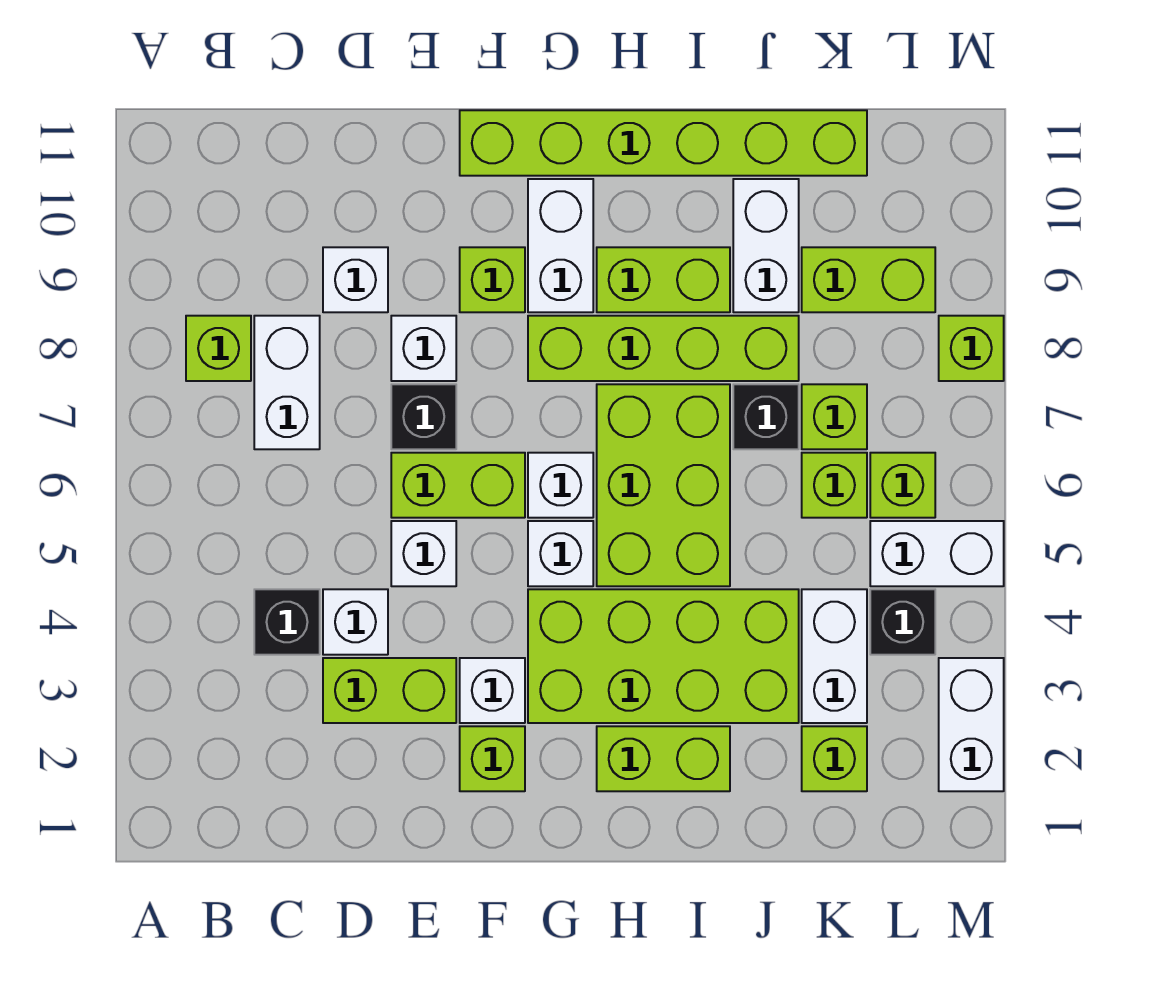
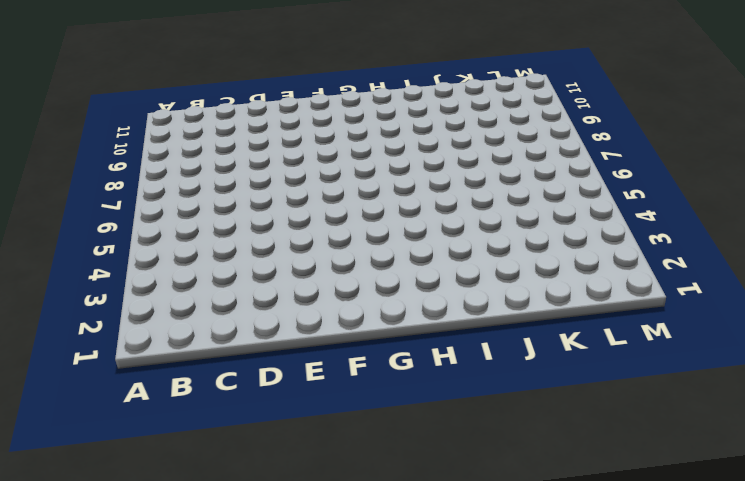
none -> lime 1x1 brick [186,316,251,381]
none -> black 1x1 brick [254,589,320,655]
none -> white 1x2 brick [254,316,320,449]
none -> lime 1x2 brick [323,658,456,723]

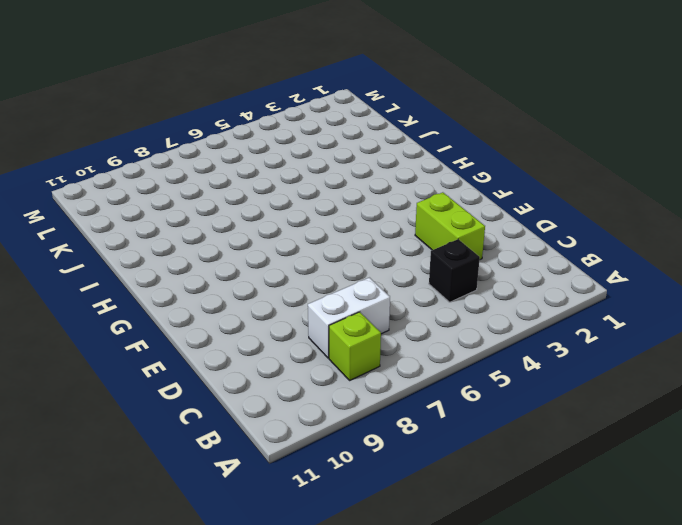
none -> white 1x1 brick [323,589,388,655]
none -> white 1x1 brick [323,247,388,312]
none -> white 1x1 brick [391,521,456,586]
none -> lime 1x2 brick [391,453,525,518]

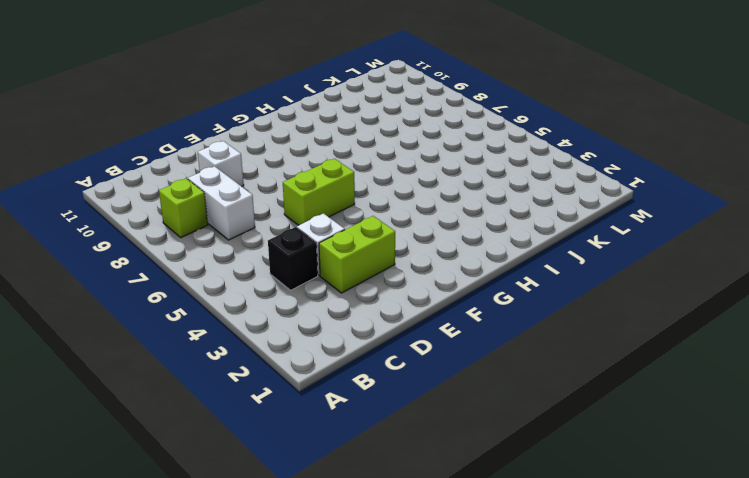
none -> white 1x1 brick [391,521,456,586]
none -> black 1x1 brick [391,384,456,449]
none -> white 1x1 brick [391,316,456,381]
none -> lime 1x1 brick [460,726,525,791]

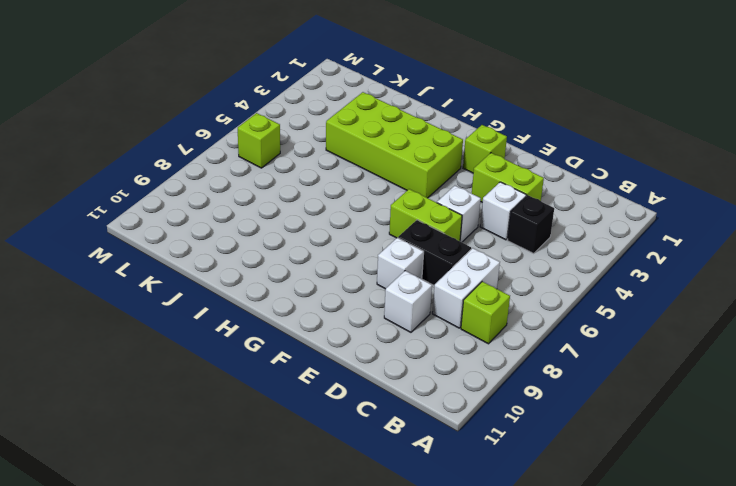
black 1x2 brick [398,220,471,285] -> black 1x1 brick [391,384,456,449]
none -> white 1x1 brick [460,658,525,723]
none -> lime 1x1 brick [460,247,525,312]
none -> lime 1x6 brick [460,110,867,176]
none -> white 1x1 brick [528,521,593,586]

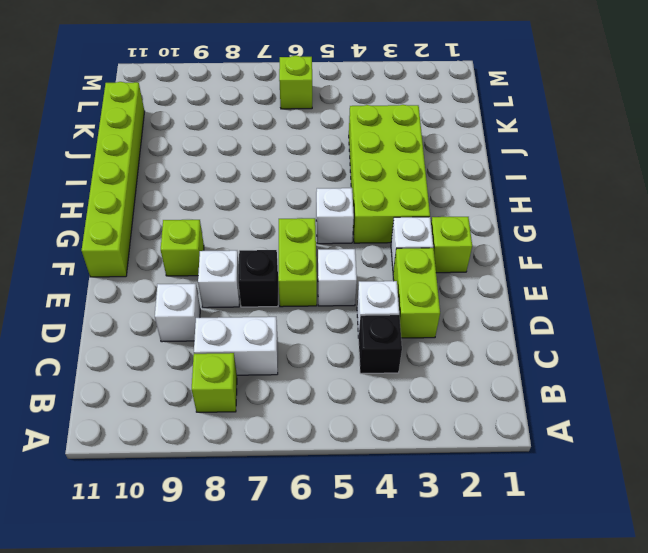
none -> white 1x1 brick [528,453,593,518]
none -> lime 1x4 brick [528,316,799,381]
none -> white 1x2 brick [528,179,593,312]
none -> lime 1x2 brick [597,726,730,791]

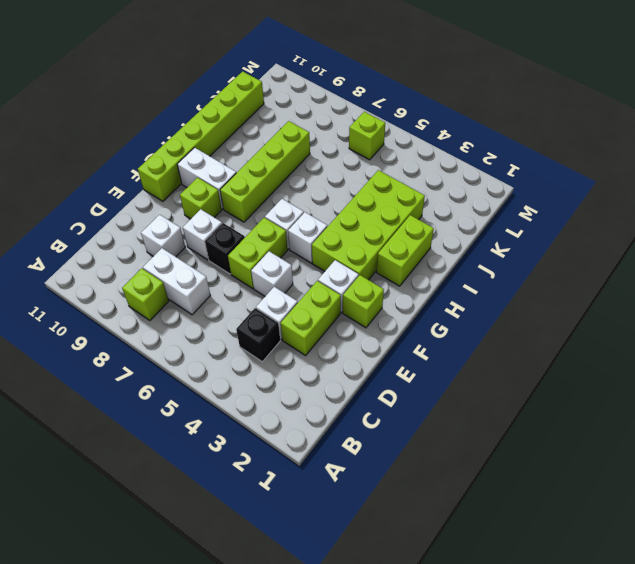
none -> lime 2x3 brick [597,384,730,586]
none -> lime 1x2 brick [597,247,730,312]
none -> black 1x1 brick [733,384,799,449]
none -> white 1x2 brick [733,179,799,312]

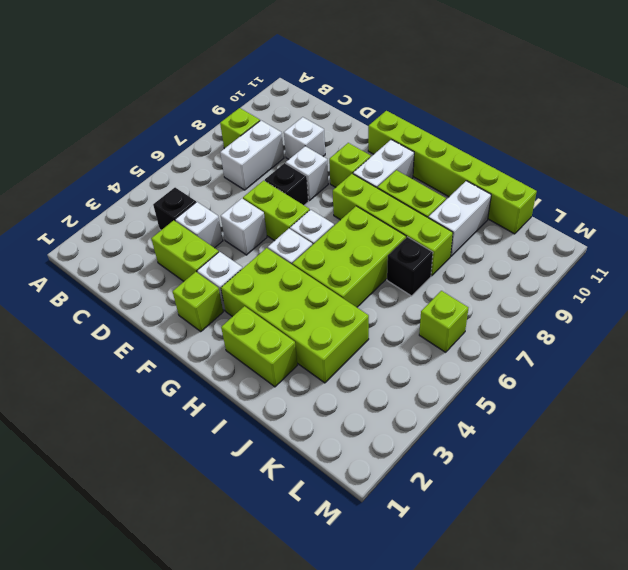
none -> lime 1x1 brick [802,726,867,791]
none -> white 1x2 brick [802,589,867,723]
none -> lime 1x1 brick [802,453,867,518]
none -> lime 1x1 brick [802,384,867,449]

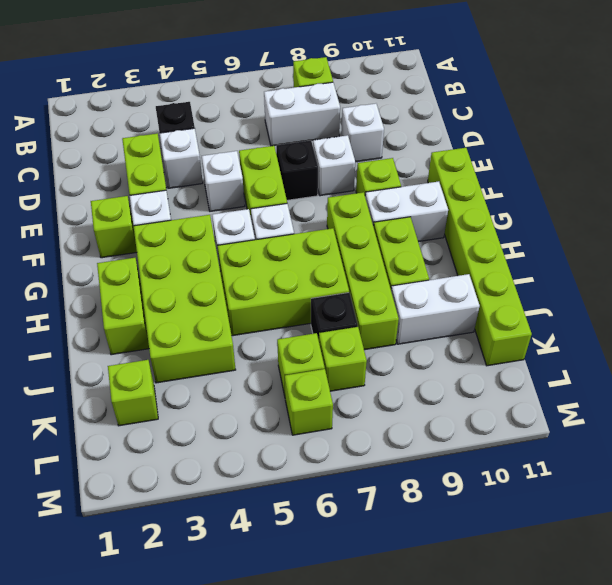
none -> white 1x2 brick [802,589,867,723]
none -> lime 1x2 brick [802,247,935,312]
none -> black 1x1 brick [870,589,935,655]
none -> white 1x2 brick [870,521,1004,586]

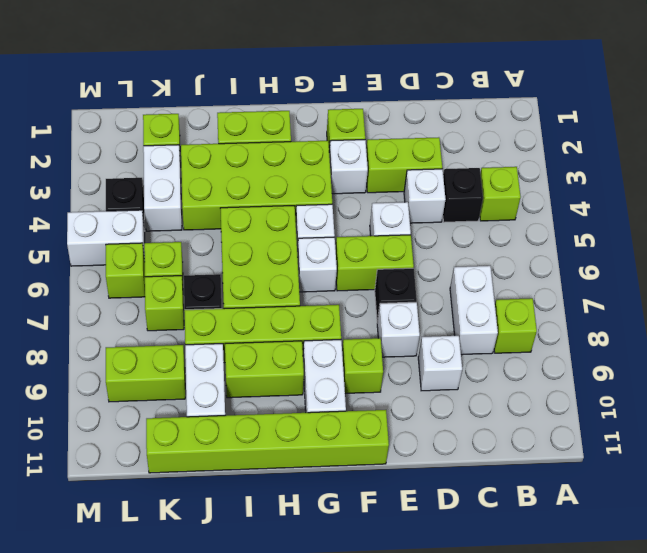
lime 1x1 brick [480,167,521,221] -> lime 1x1 brick moved to [939,316,1004,381]
none -> white 1x2 brick [939,658,1004,791]

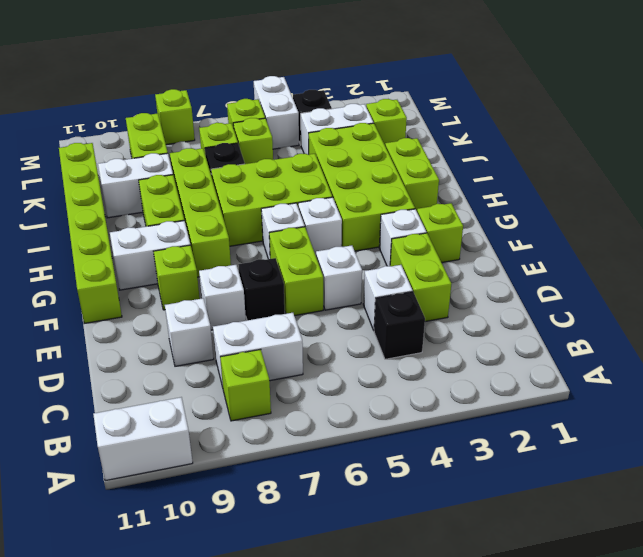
white 1x2 brick [93,397,193,481] -> white 1x2 brick moved to [939,658,1004,791]

